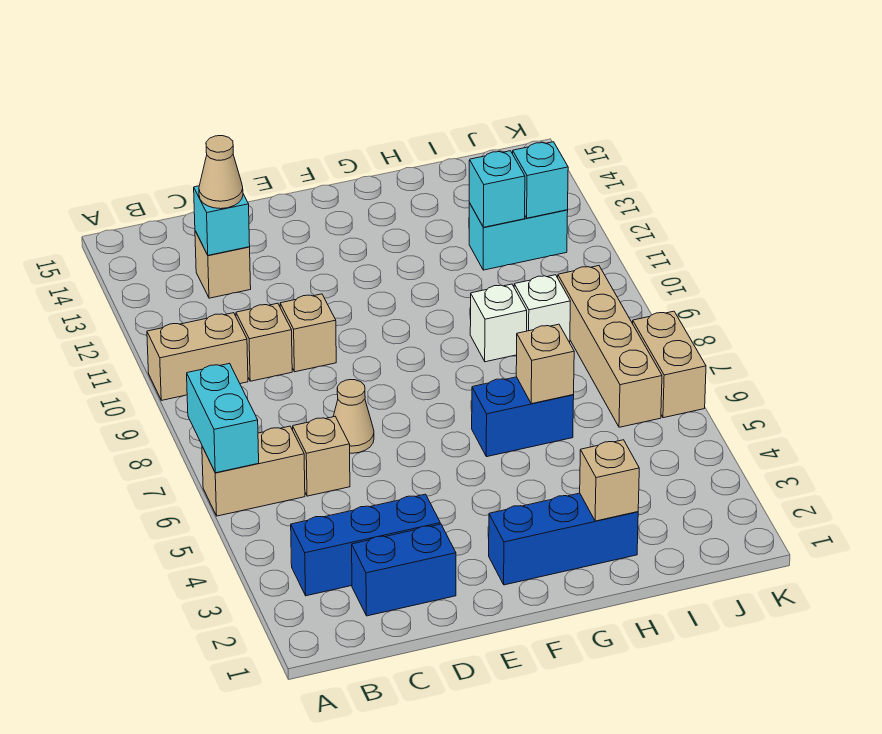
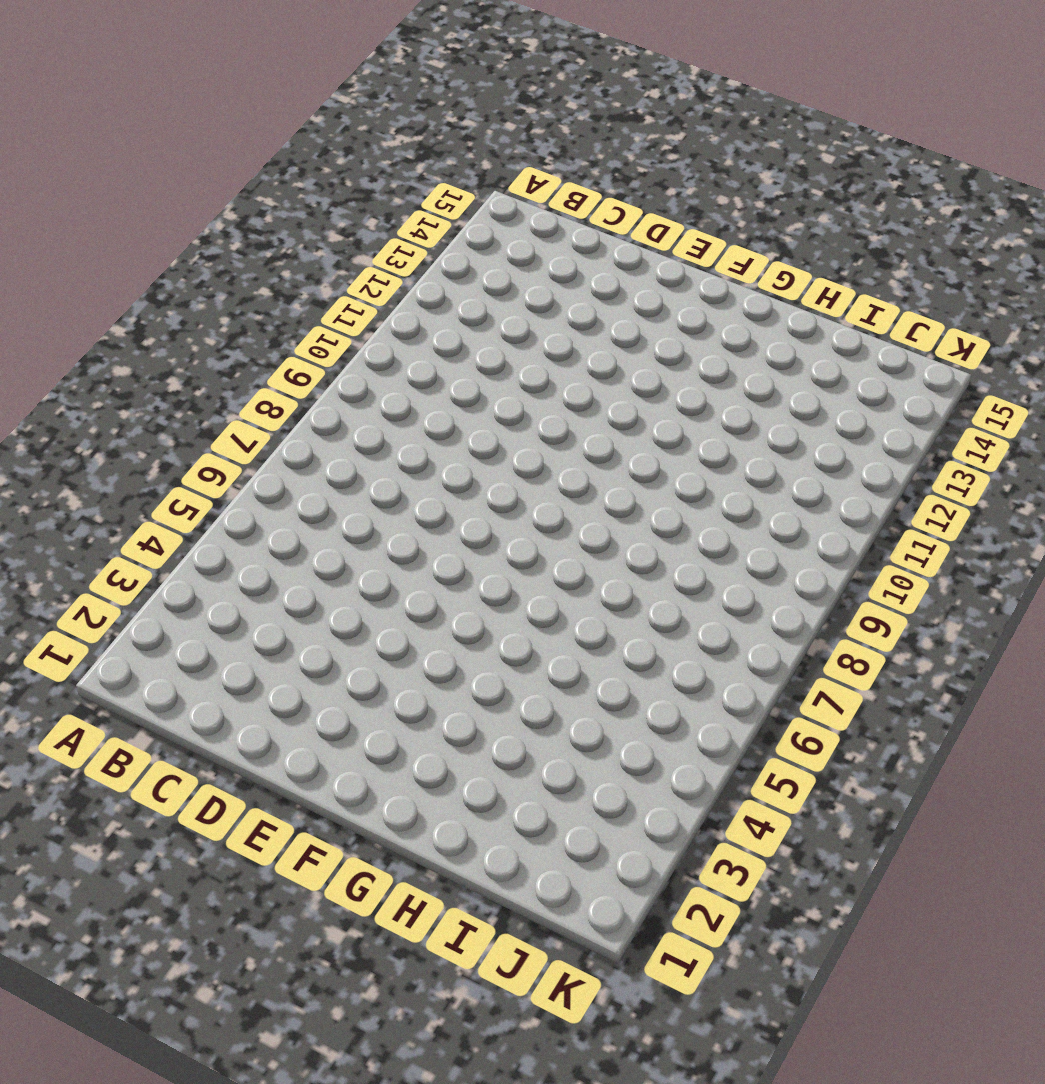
none -> tan 1x2 brick [202,426,305,516]
none -> tan 1x2 brick [147,313,248,400]
none -> blue 1x3 brick [291,494,440,596]

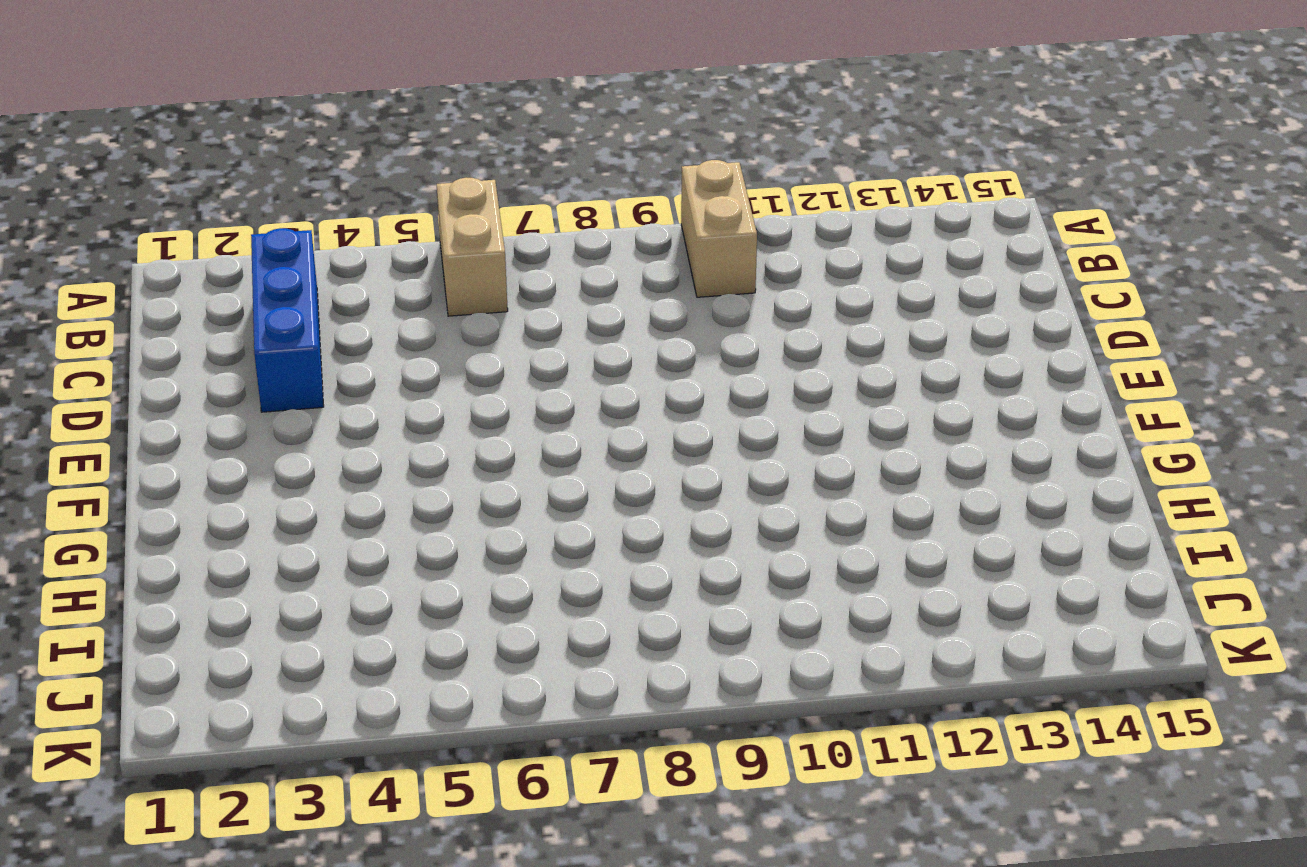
none -> blue 1x2 brick [352,524,456,616]
none -> tan 1x1 brick [293,417,350,496]
none -> tan 1x1 brick [236,303,292,381]

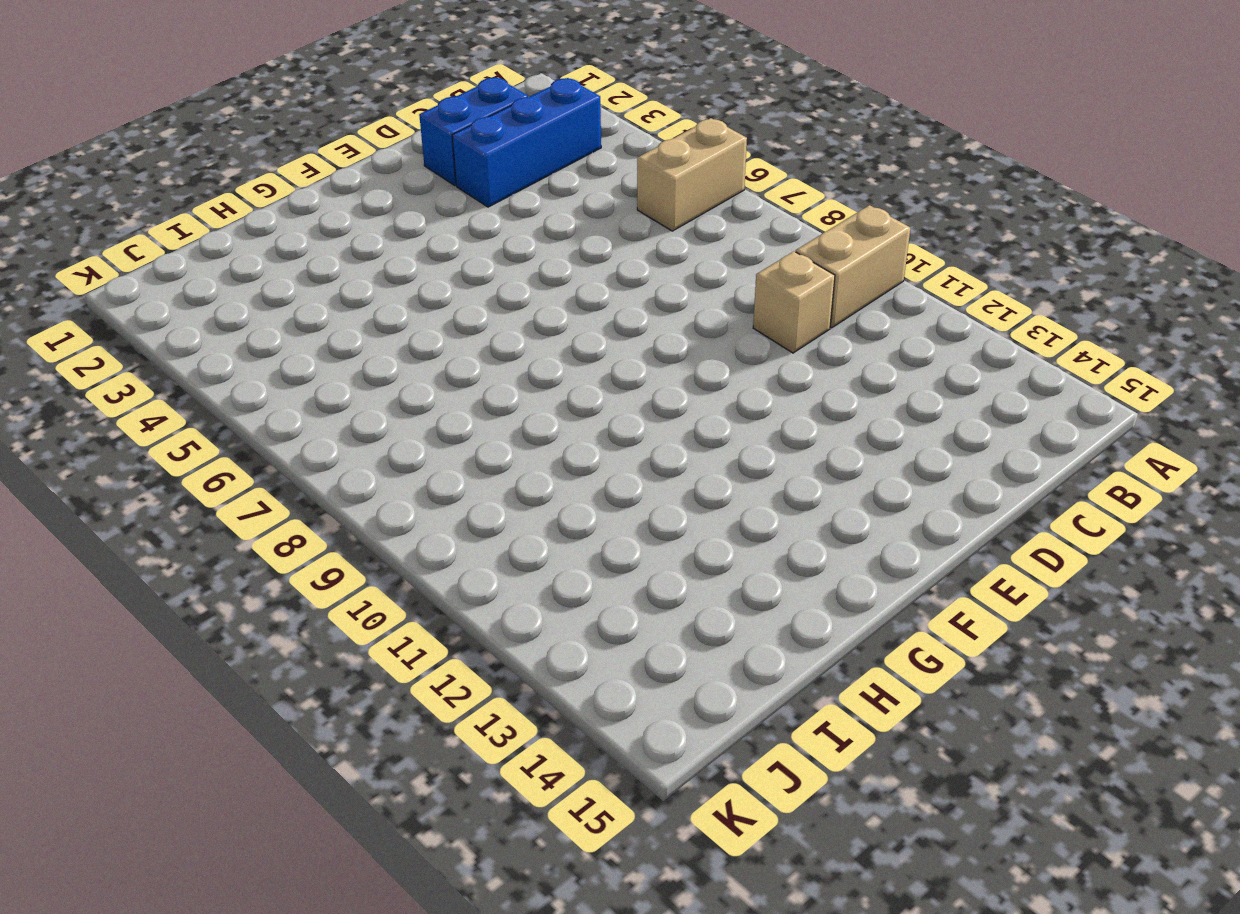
none -> tan 1x1 brick [293,417,350,496]
none -> tan 1x1 brick [195,231,251,298]
none -> tan 1x1 cone [333,380,374,453]

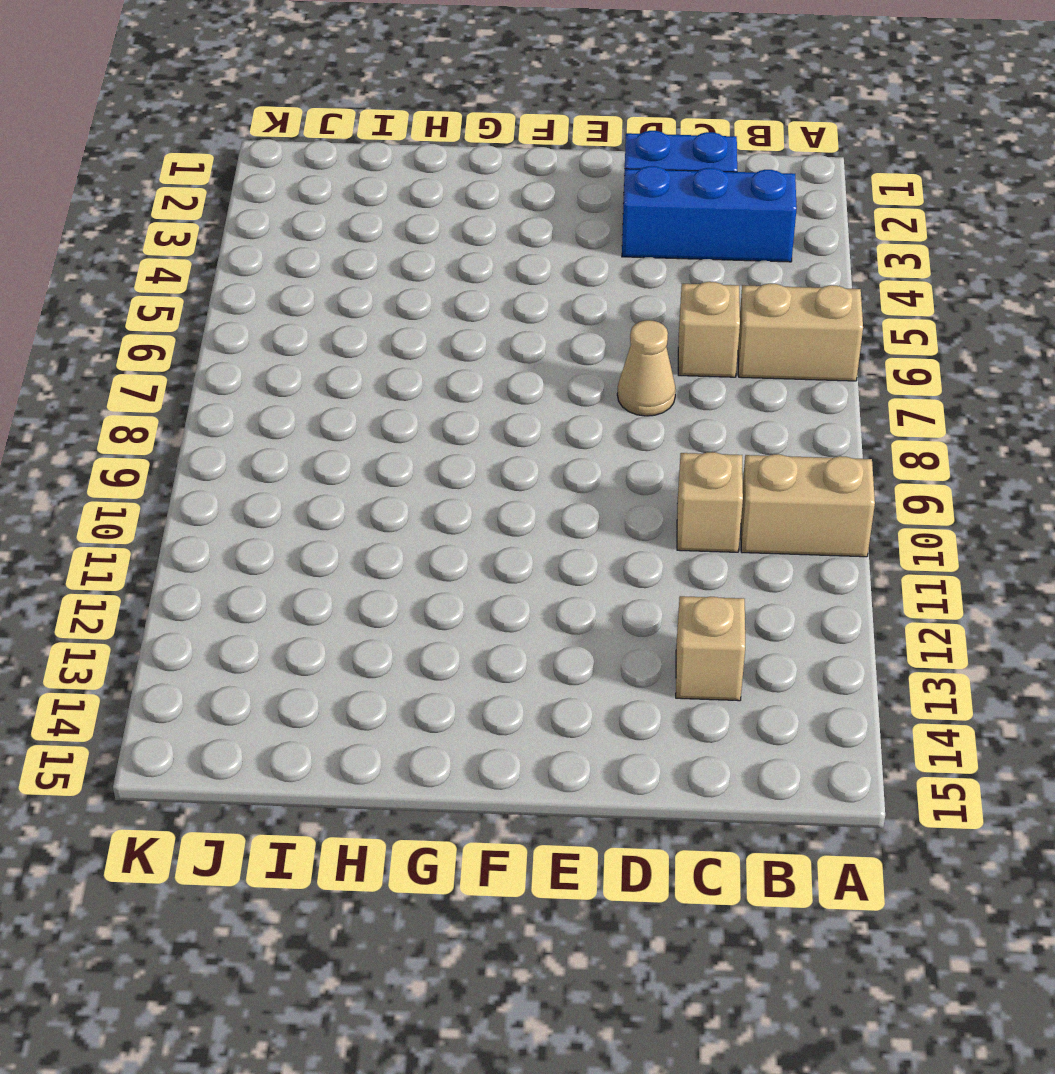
none -> tan 1x1 brick [280,294,336,372]
none -> blue 1x3 brick [489,493,638,585]
none -> blue 1x2 brick [472,377,574,457]

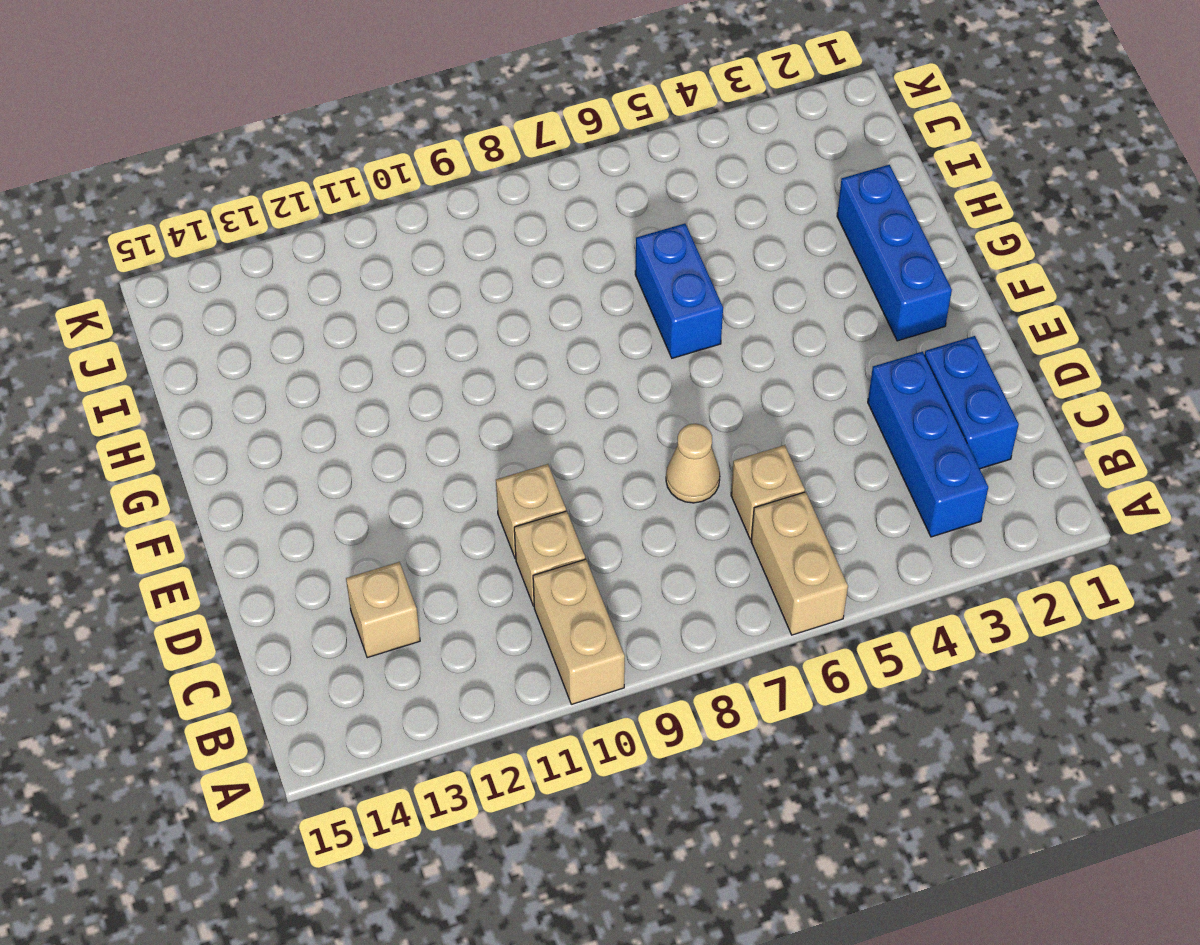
none -> white 1x1 brick [470,284,527,362]
none -> white 1x1 brick [514,275,570,342]
none -> cyan 1x2 brick [469,203,568,270]

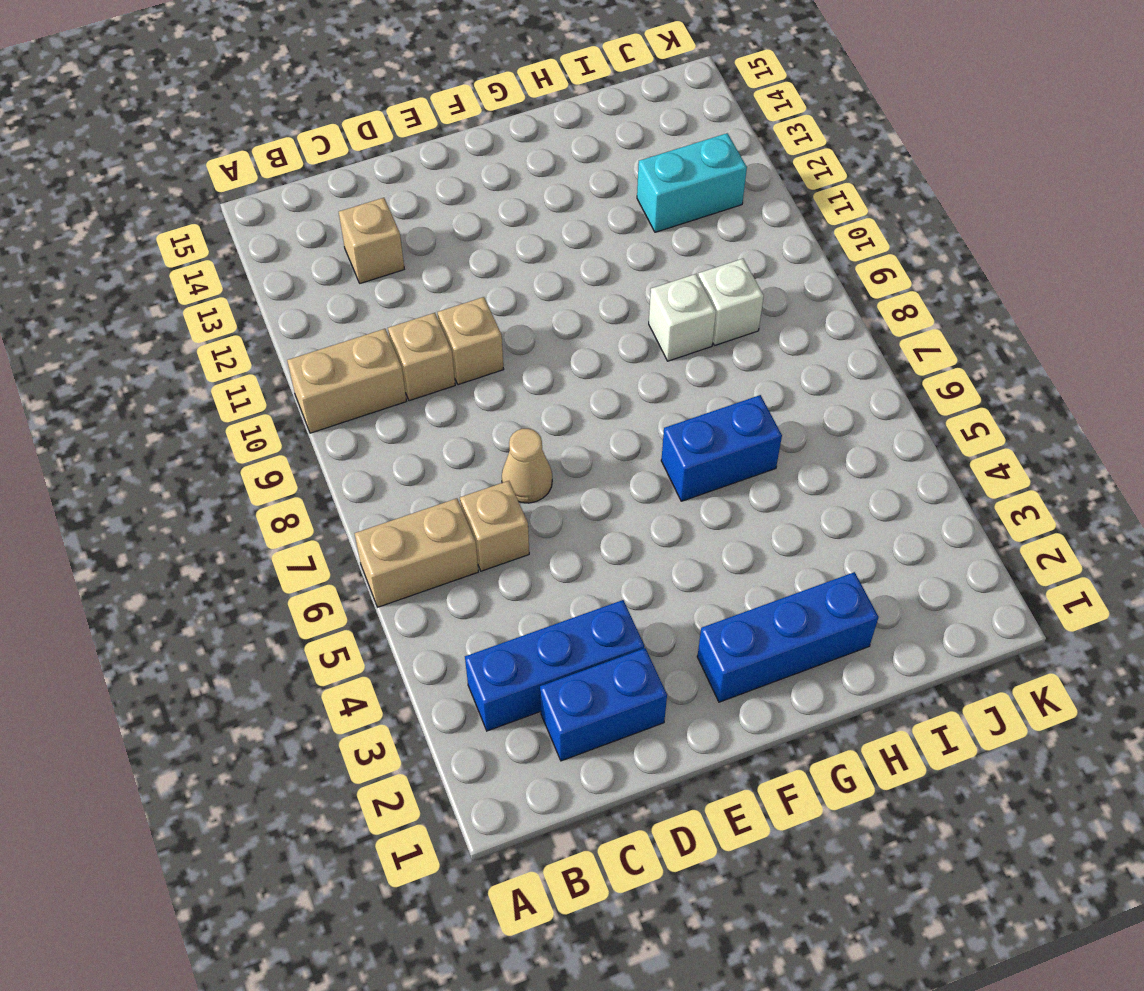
none -> tan 1x4 brick [558,266,662,427]
none -> tan 1x2 brick [633,311,706,418]
none -> cyan 1x2 brick [187,363,259,473]

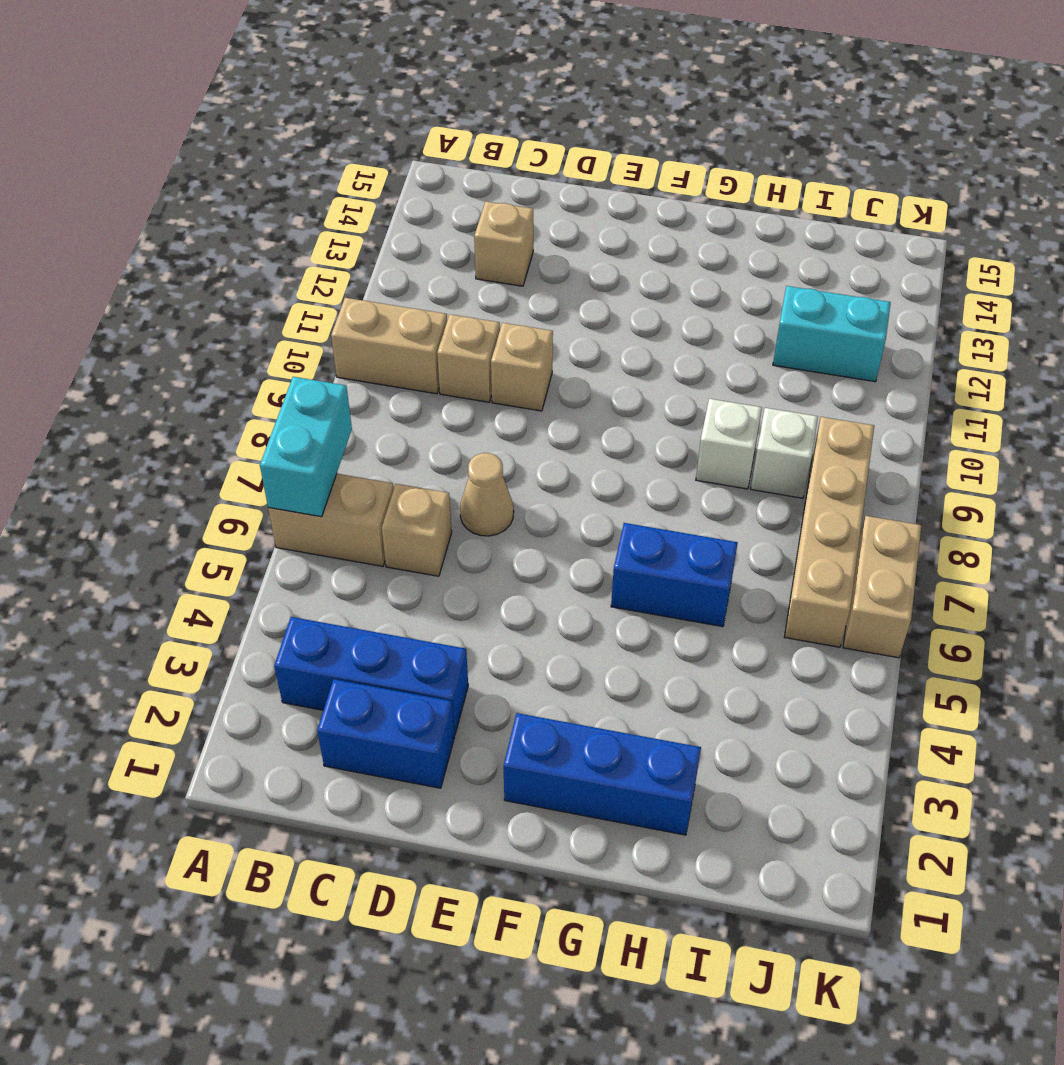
none -> cyan 1x1 brick [194,186,250,255]
none -> tan 1x1 brick [580,440,639,521]
none -> tan 1x1 brick [516,324,574,404]

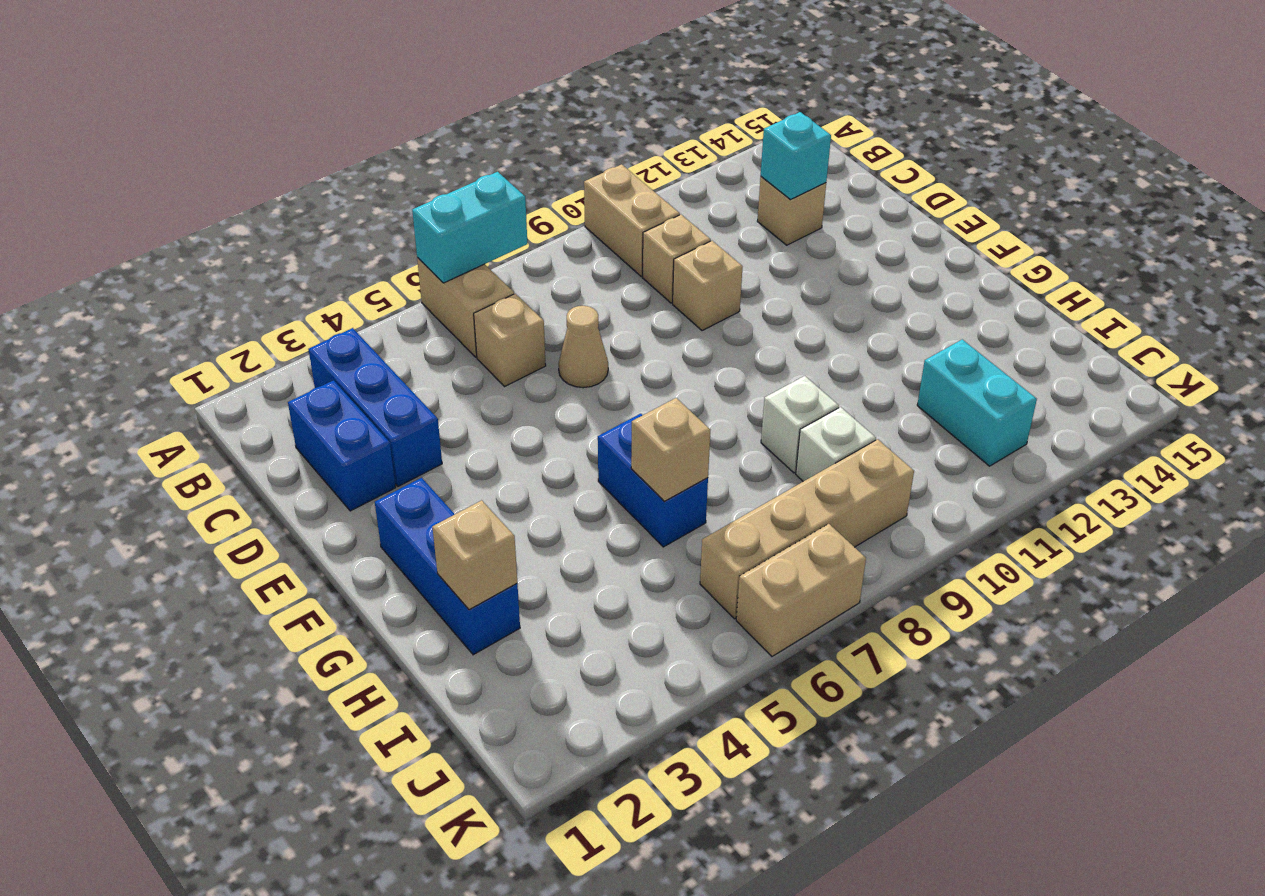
none -> cyan 1x1 brick [469,151,525,227]
none -> cyan 1x1 brick [513,142,568,218]
none -> tan 1x1 cone [199,136,243,209]

